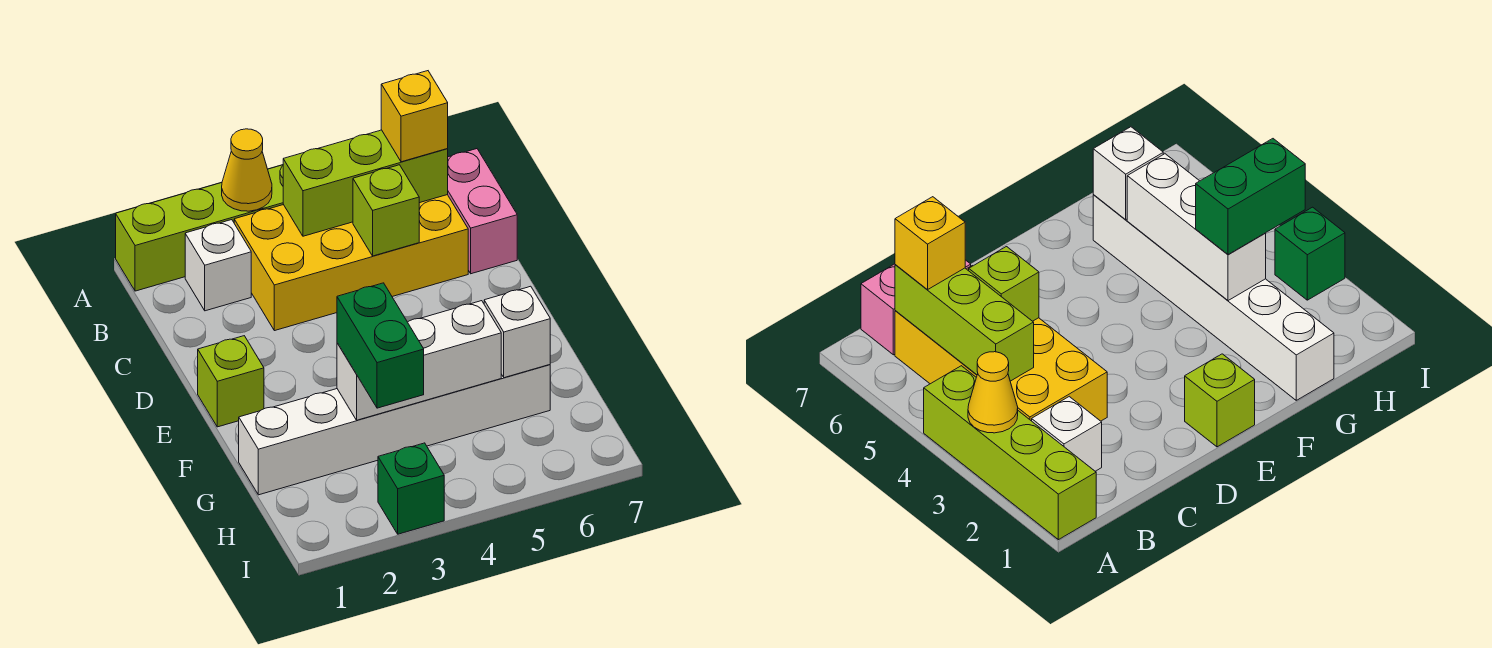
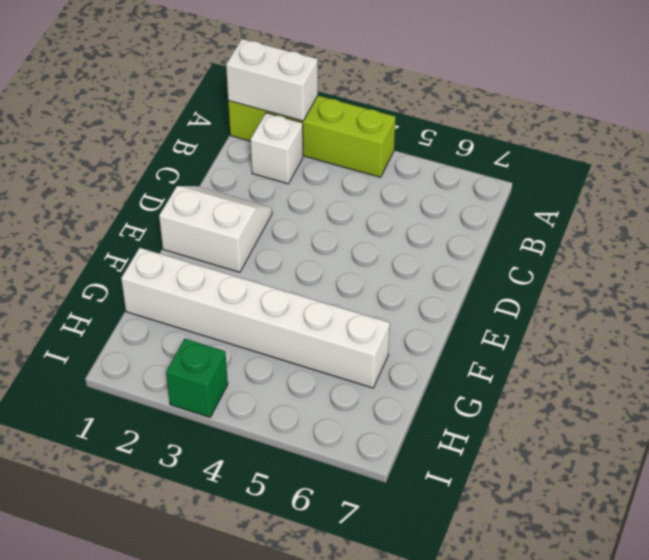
white 1x2 brick [226,39,318,121] -> none
white 2x2 slope [159,186,272,272] -> lime 1x1 brick [198,336,264,427]
none -> yellow 2x4 brick [234,195,468,331]
none -> pink 1x2 brick [448,149,517,274]
none -> yellow 1x1 cone [222,129,272,211]

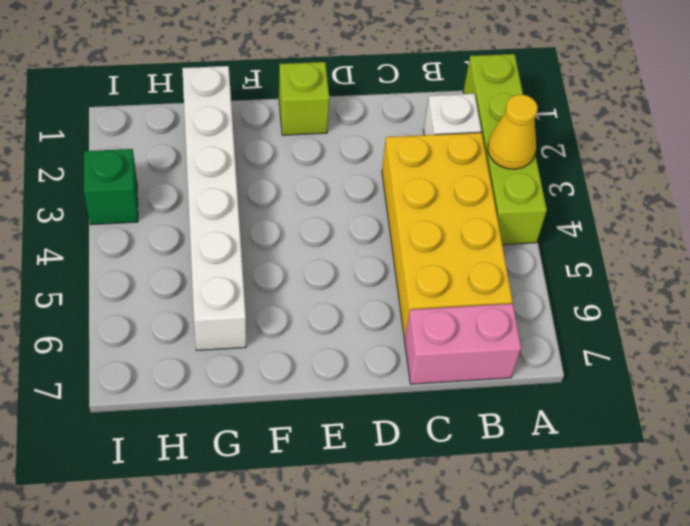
none -> lime 1x3 brick [283,130,448,236]
none -> lime 1x1 brick [353,165,419,256]
none -> white 1x3 brick [337,301,501,420]

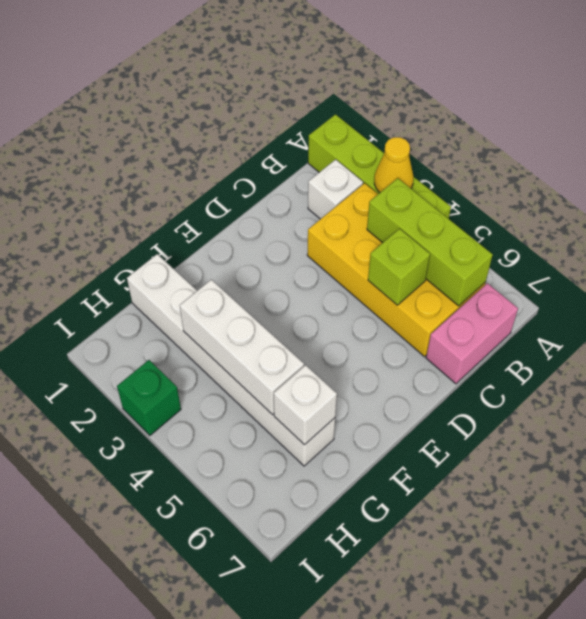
none -> lime 1x1 brick [198,336,264,427]
none -> yellow 1x1 brick [381,71,448,162]
none -> green 1x2 brick [337,283,424,408]

